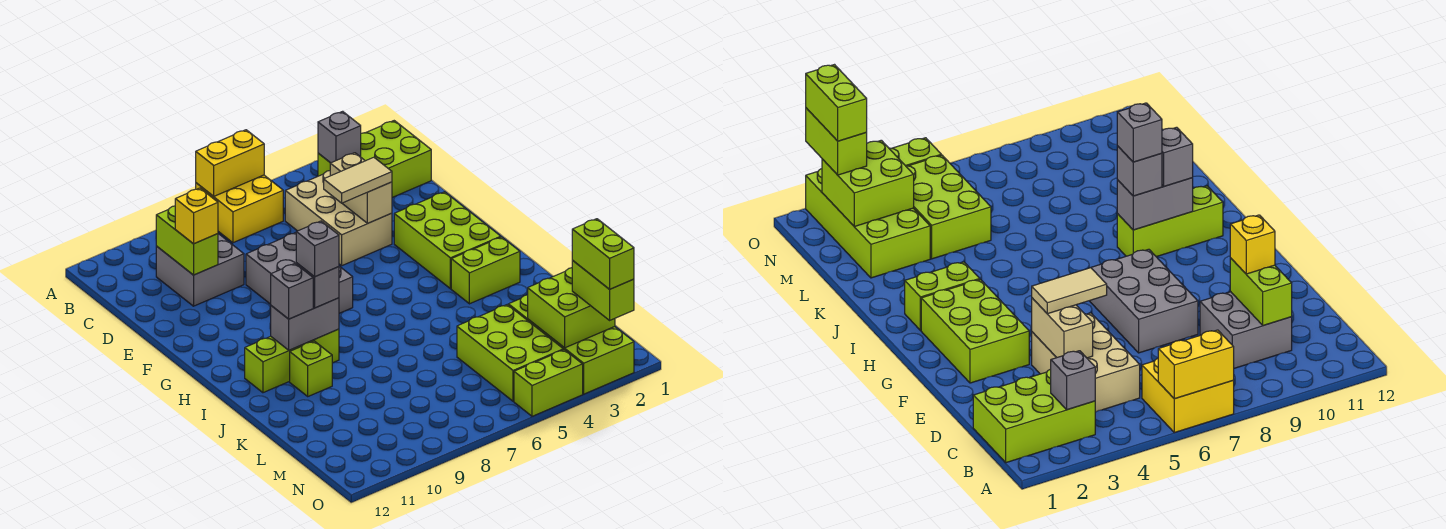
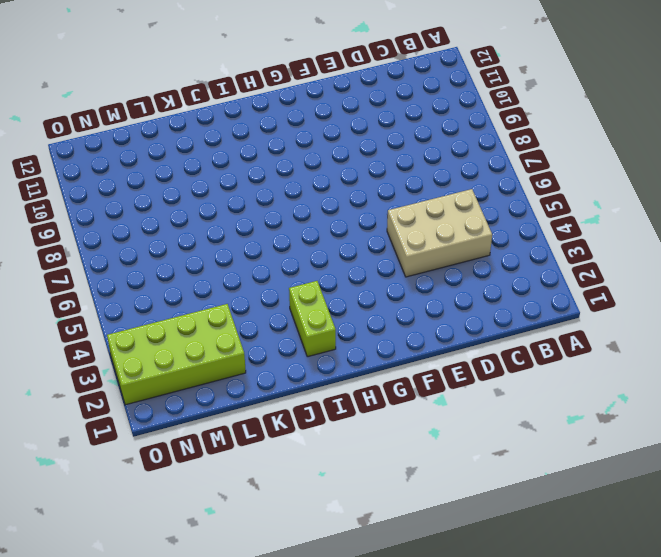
none -> yellow 2x2 brick [196,175,283,243]
none -> lime 2x3 brick [318,121,431,197]
none -> grey 2x2 brick [156,234,244,306]

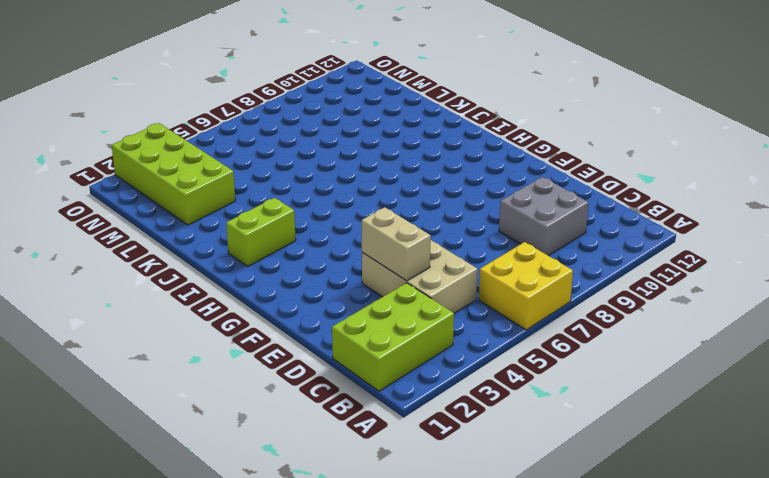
none -> grey 2x3 brick [246,233,353,313]
none -> lime 2x3 brick [394,192,501,289]
none -> lime 1x3 brick [245,329,339,393]

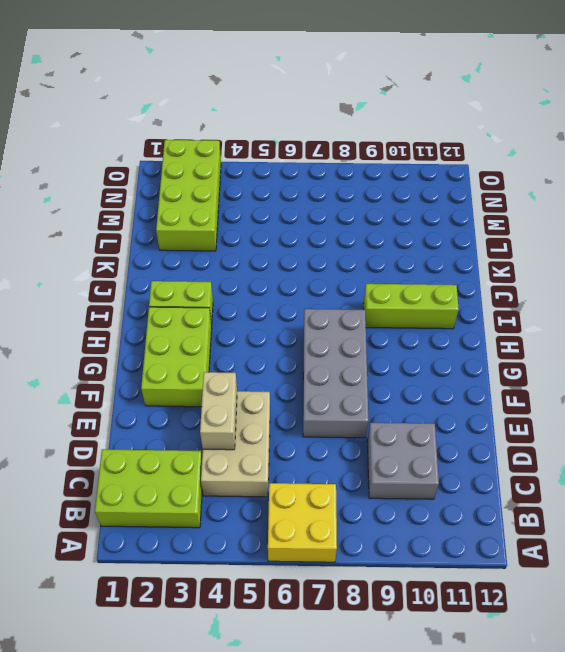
grey 2x4 brick [303,309,368,438] -> grey 2x3 brick [246,233,353,313]
none -> lime 1x1 brick [290,341,332,396]
none -> lime 2x3 brick [457,305,563,401]
none -> lime 1x2 brick [514,350,583,416]

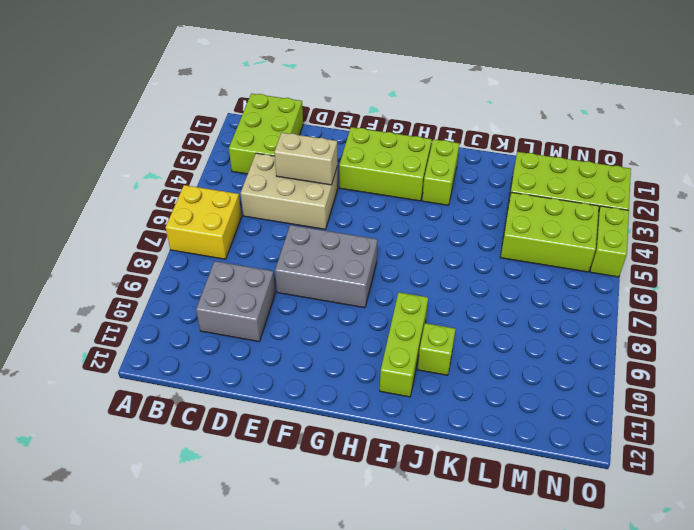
none -> yellow 1x2 brick [196,130,264,196]
none -> grey 1x1 brick [318,111,361,163]
none -> lime 1x2 brick [156,206,218,275]

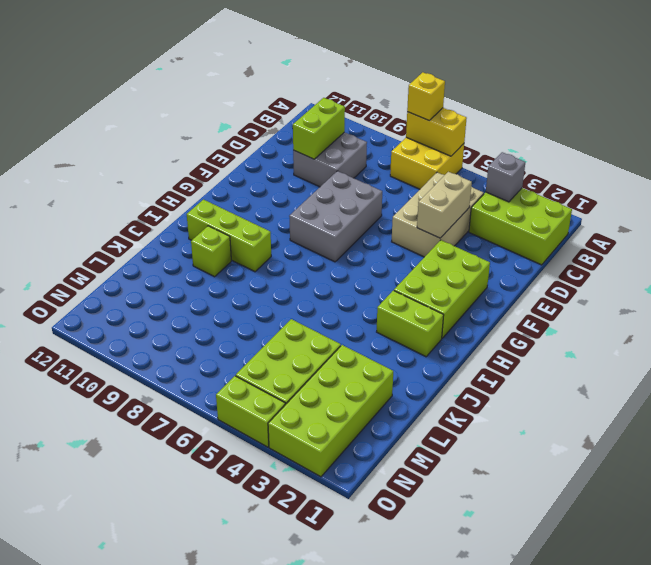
yellow 1x1 brick [407,72,445,120] -> yellow 1x1 brick moved to [175,188,218,244]
none -> grey 1x2 brick [271,298,339,350]
none -> lime 2x2 brick [528,268,615,348]
none -> tan 1x2 tile [324,157,392,203]

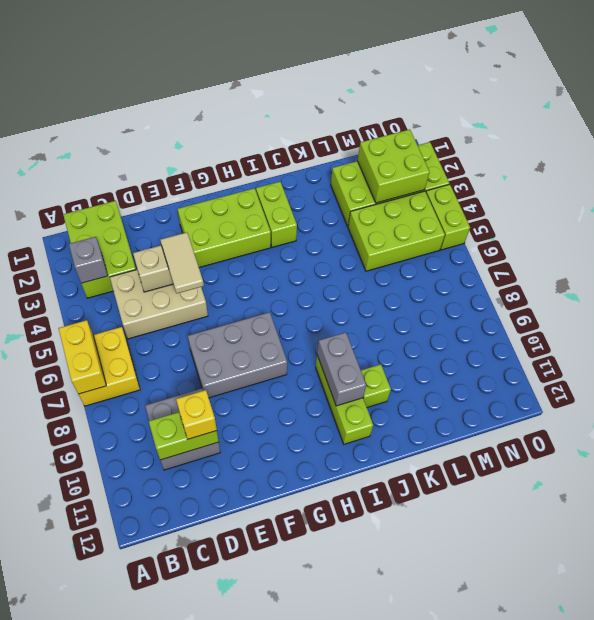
none -> grey 1x1 brick [296,263,339,308]
none -> grey 1x1 brick [271,264,313,319]
none -> lime 1x2 brick [572,261,634,320]

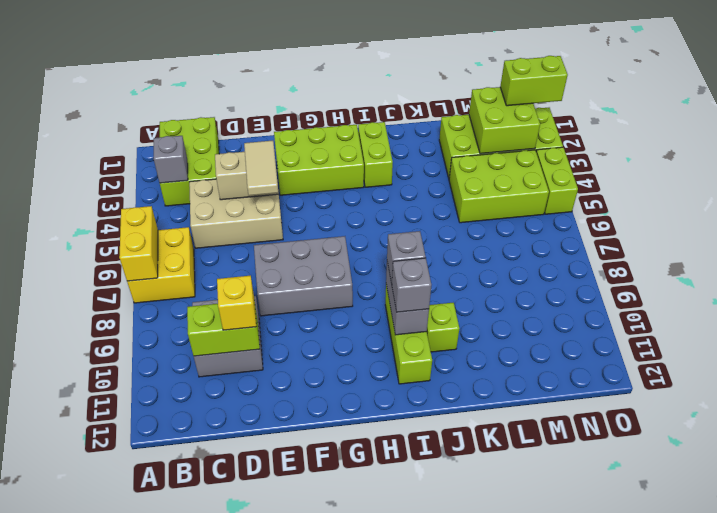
none -> grey 1x1 brick [296,221,339,277]
none -> lime 1x2 brick [572,219,634,289]

